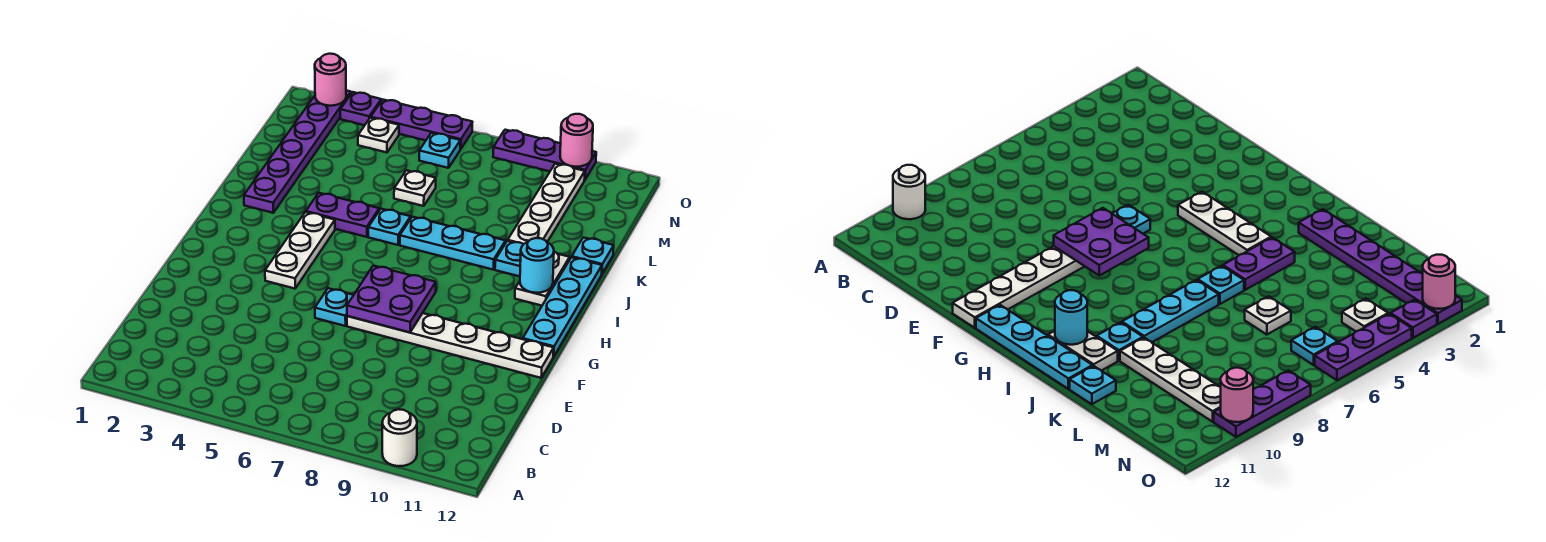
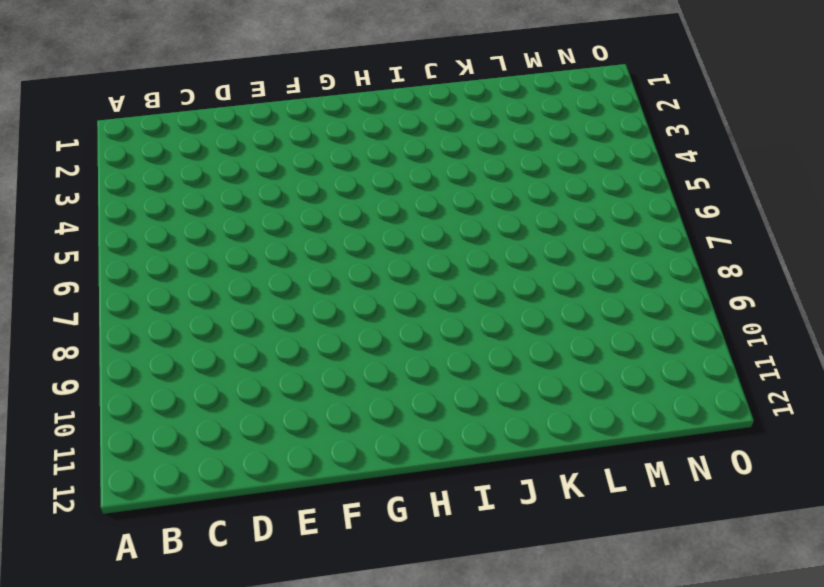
none -> white 1x1 round brick [382,409,417,466]
none -> cyan 1x1 plate [315,288,353,326]
none -> white 1x6 plate [347,313,554,378]

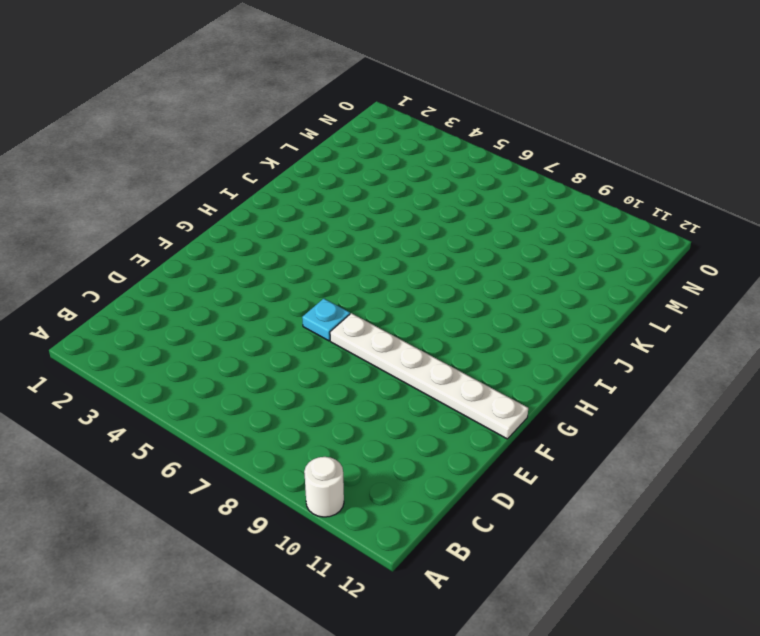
none -> white 1x3 plate [265,212,335,289]
none -> cyan 1x4 plate [523,257,602,357]
none -> white 1x2 plate [515,252,570,306]

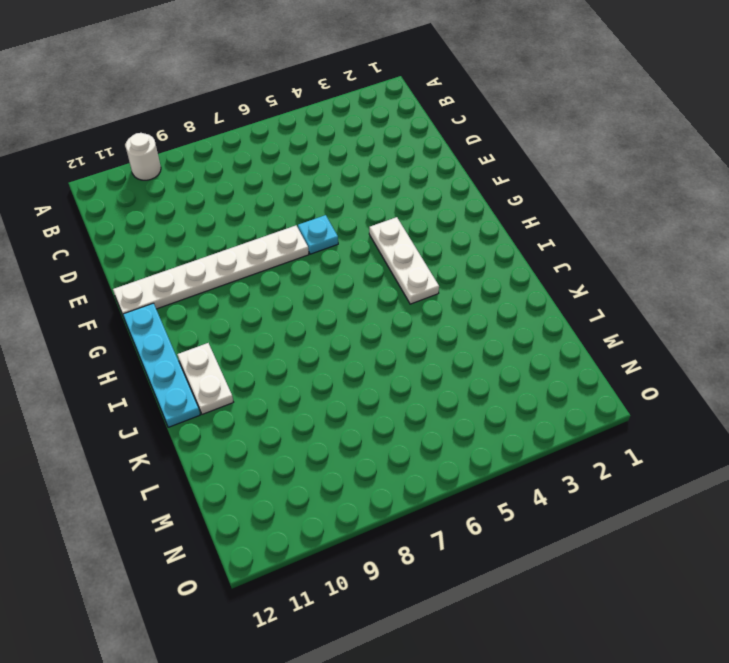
none -> purple 1x6 plate [244,90,351,213]
none -> purple 1x2 plate [306,193,379,237]
none -> cyan 1x1 plate [368,209,411,245]

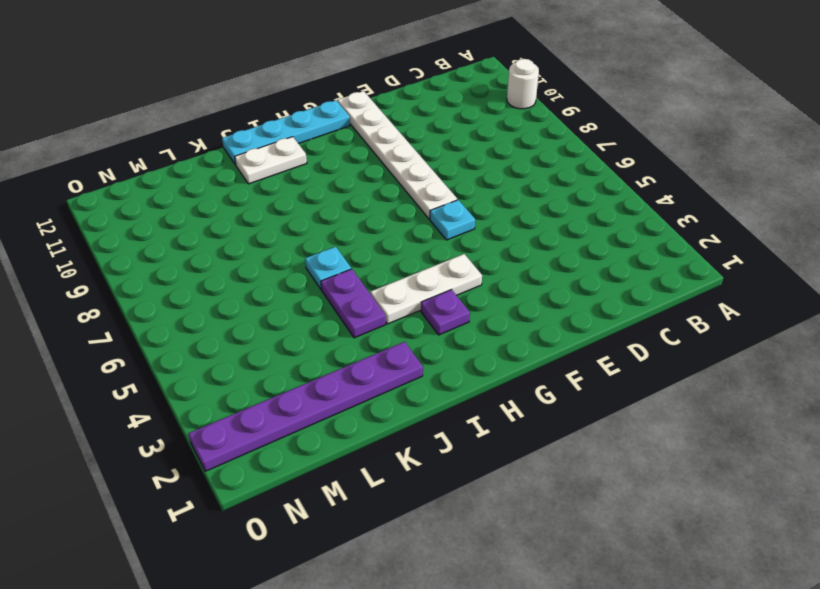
purple 1x1 plate [421,290,470,335] -> purple 1x1 plate moved to [340,92,381,125]
none -> cyan 1x3 plate [400,217,506,270]
none -> cyan 1x1 plate [495,241,524,276]
none -> white 1x4 plate [508,164,585,244]

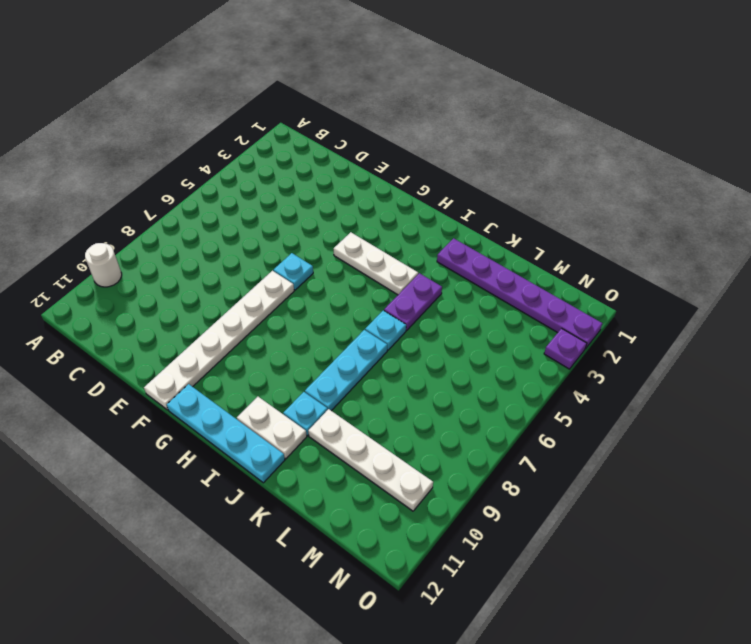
none -> cyan 1x1 plate [572,237,614,274]
none -> white 1x1 plate [394,170,436,206]
none -> white 1x1 plate [358,118,399,152]

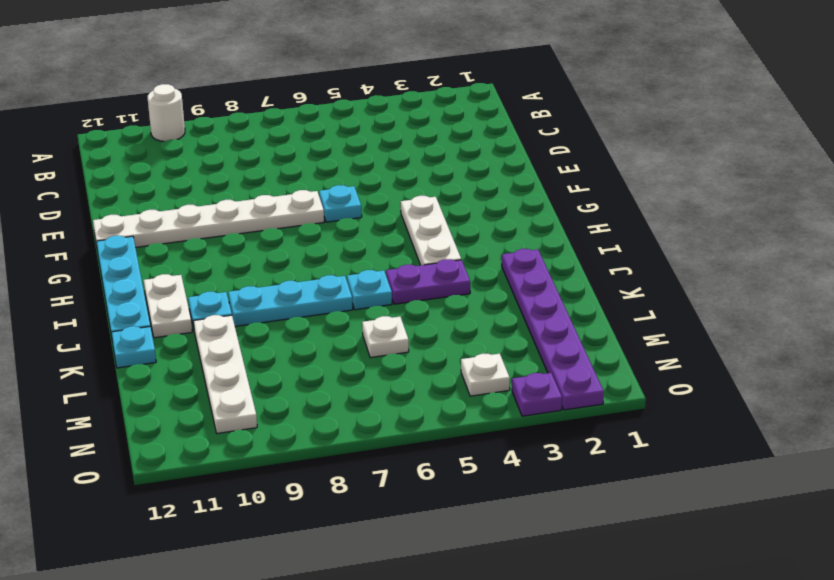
none -> cyan 1x1 plate [419,133,460,168]
none -> purple 1x3 plate [371,100,472,149]
none -> purple 1x3 plate [493,130,596,179]

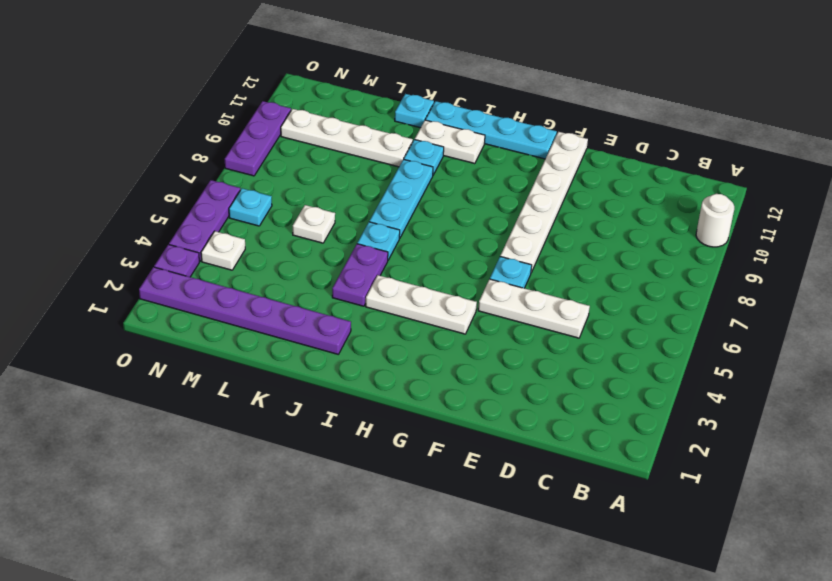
white 1x3 plate [478,279,590,338] -> none
none -> purple 2x2 plate [347,266,436,332]
none -> cyan 1x1 round brick [520,238,554,293]
none -> pink 1x1 round brick [315,54,346,106]

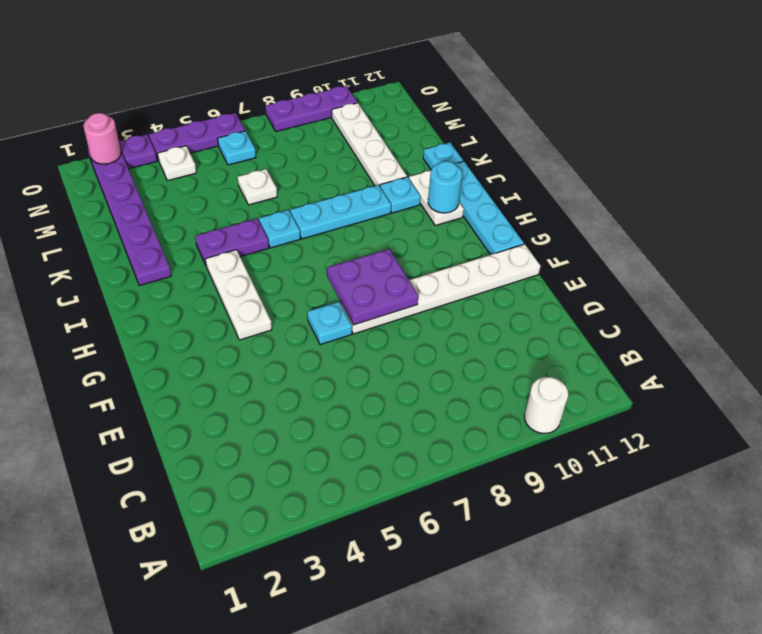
none -> pink 1x1 round brick [560,114,593,167]

